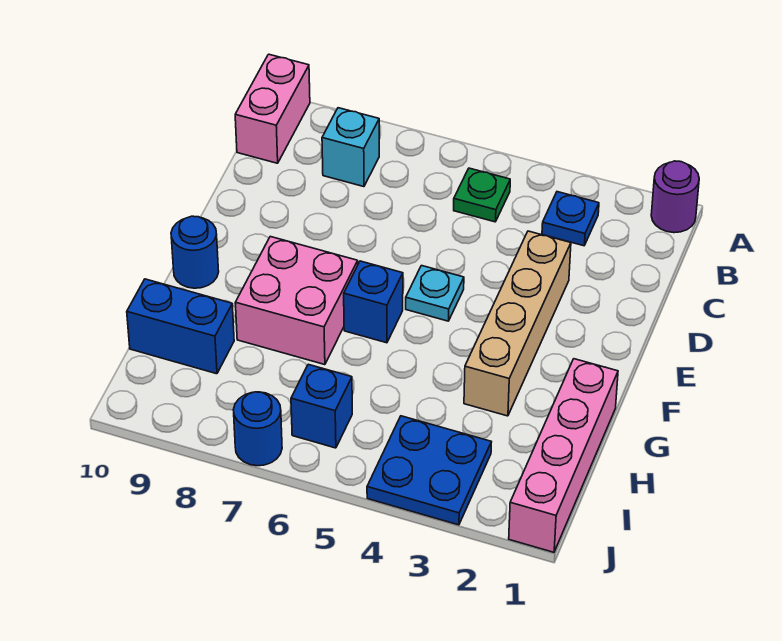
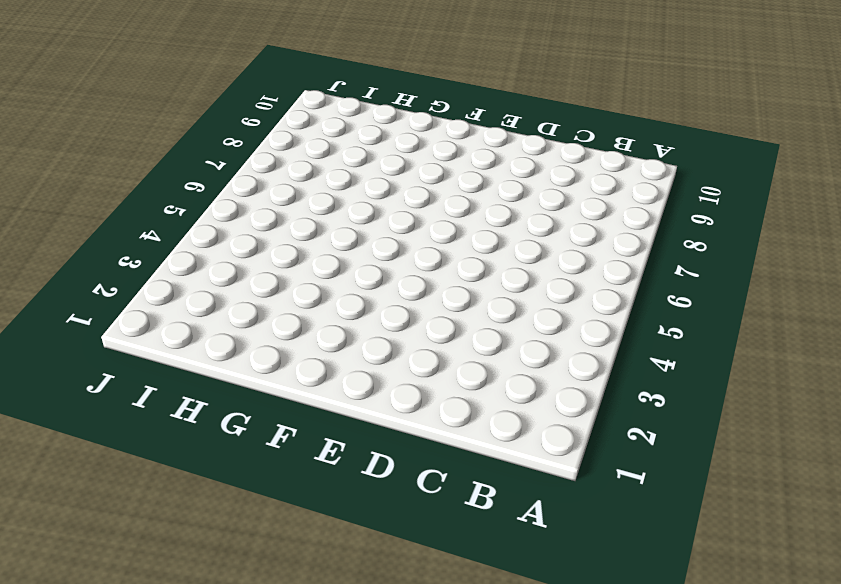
none -> purple 1x1 round brick [651,161,699,233]
none -> pink 1x2 brick [235,54,310,163]
none -> blue 1x1 plate [542,192,599,246]

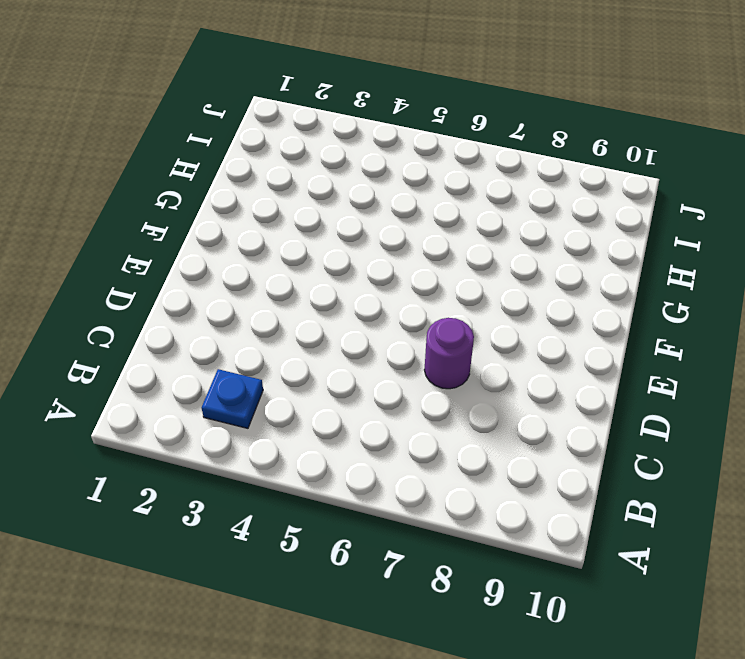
purple 1x1 round brick [424,318,474,389] -> purple 1x1 round brick moved to [651,161,699,233]
none -> pink 1x2 brick [235,54,310,163]
none -> green 1x1 plate [454,168,510,222]
none -> cyan 1x1 brick [322,108,379,187]

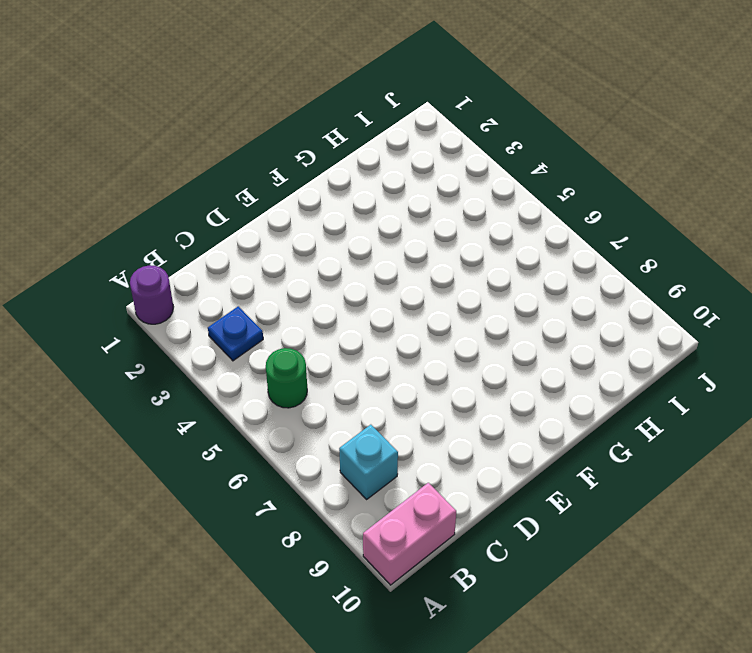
green 1x1 round brick [266,348,307,408] -> green 1x1 plate [454,168,510,222]
none -> tan 1x4 brick [464,231,571,416]
none -> cyan 1x1 plate [406,266,464,321]
none -> blue 1x1 brick [344,261,403,343]

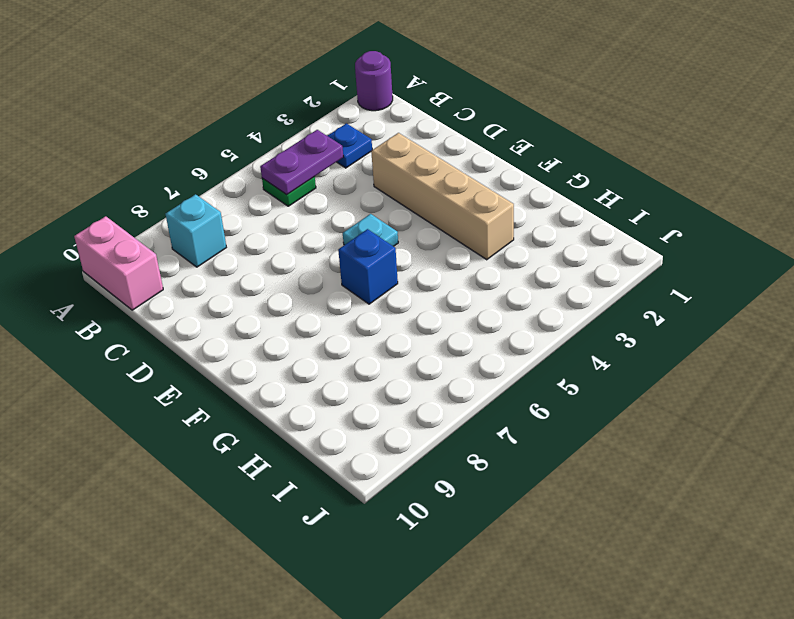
purple 1x2 plate [260,130,343,195] -> none
none -> pink 2x2 brick [235,237,358,365]
none -> blue 1x1 round brick [171,216,219,288]
none -> pink 1x4 brick [509,359,618,552]

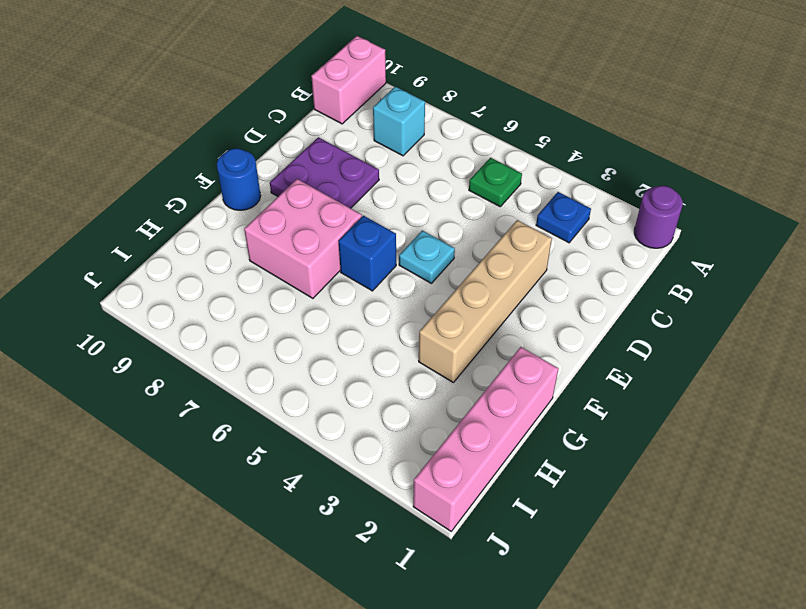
purple 2x2 plate [270,137,379,208] -> none
none -> blue 1x2 brick [127,279,234,374]
none -> blue 2x2 plate [367,416,491,525]
none -> blue 1x1 brick [291,364,352,448]

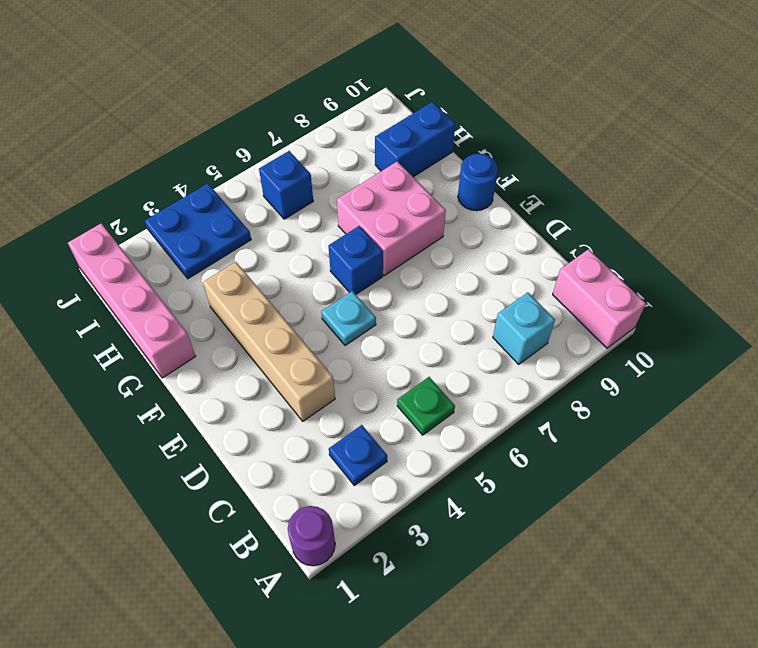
none -> blue 1x1 round brick [233,392,282,466]

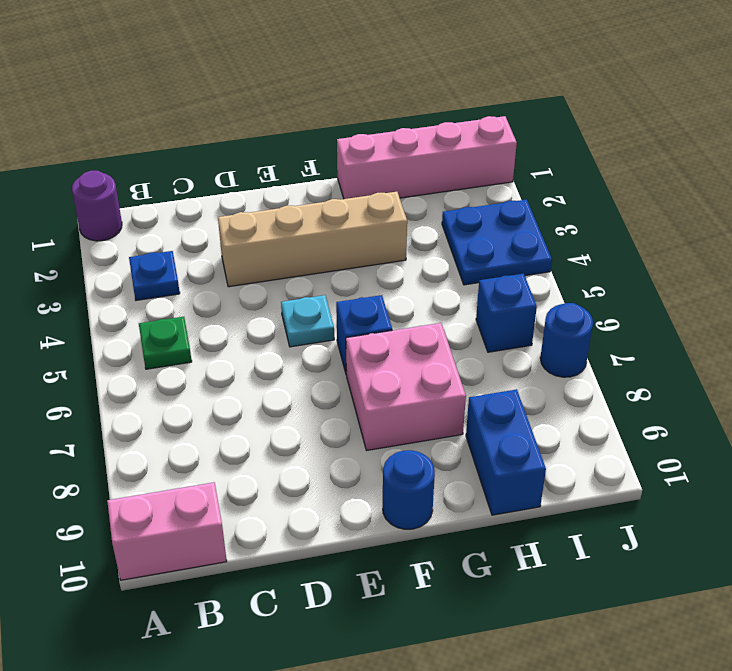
none -> cyan 1x1 brick [322,108,379,187]

